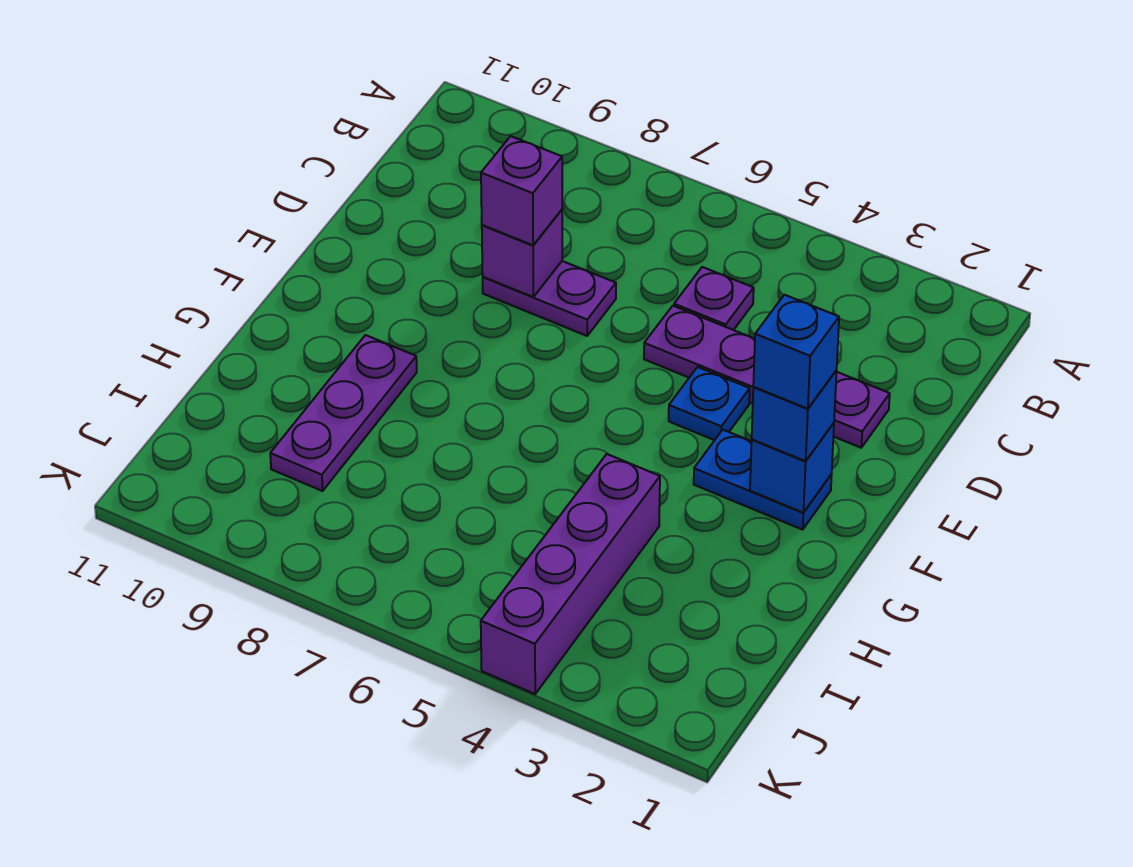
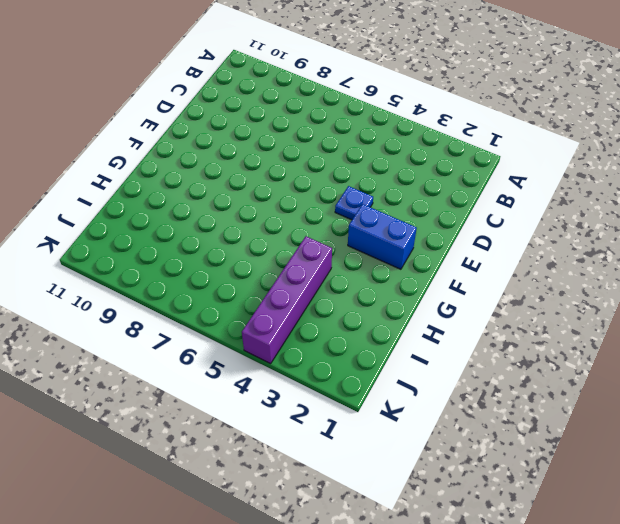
blue 1x2 brick [348,204,417,269] -> blue 1x2 plate [694,430,832,530]
none -> purple 1x1 plate [674,267,754,330]
none -> purple 1x4 plate [644,306,890,448]
none -> purple 1x2 plate [483,261,616,336]

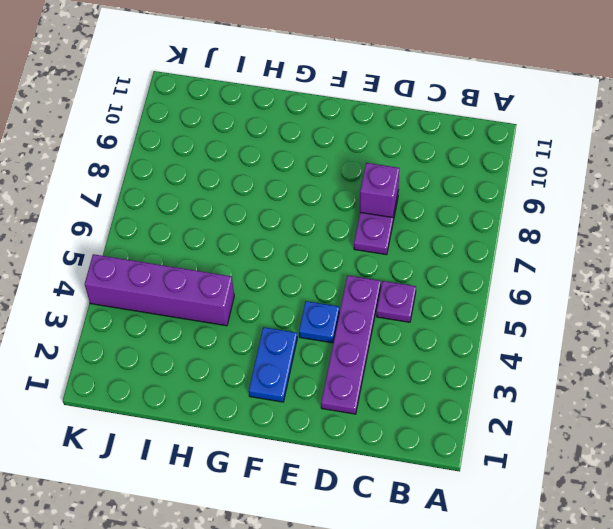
none -> purple 1x3 plate [270,335,417,491]
none -> blue 1x1 brick [750,423,834,513]
none -> purple 1x1 brick [481,136,562,245]

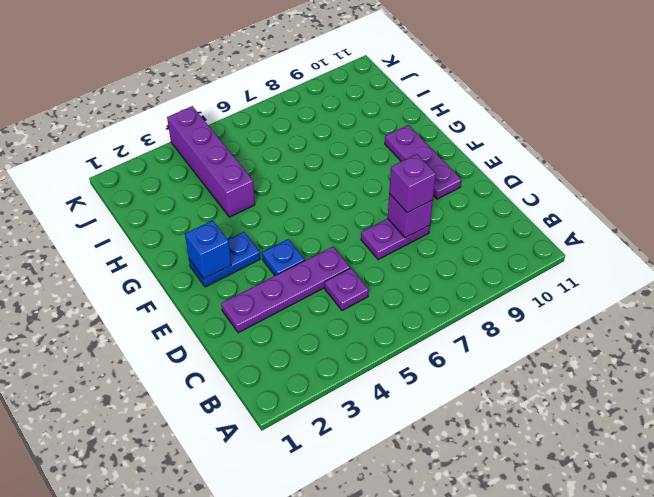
purple 1x3 plate [385,125,461,199] -> purple 1x3 plate moved to [270,335,417,491]
none -> blue 1x1 brick [752,370,837,461]
none -> blue 1x1 brick [753,295,839,409]

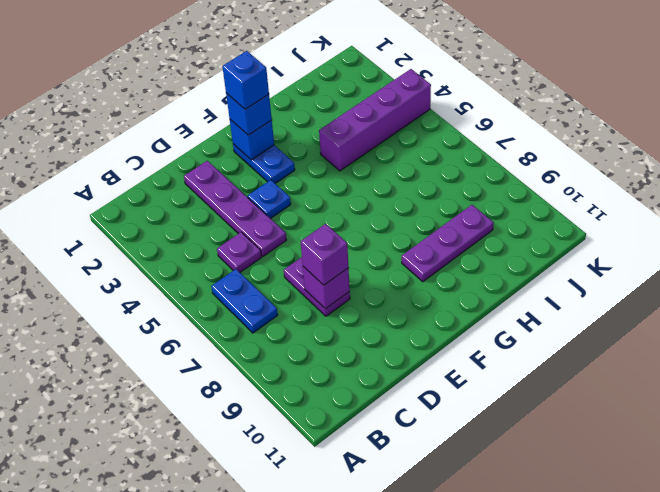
blue 1x2 plate [211,269,278,333] -> none

